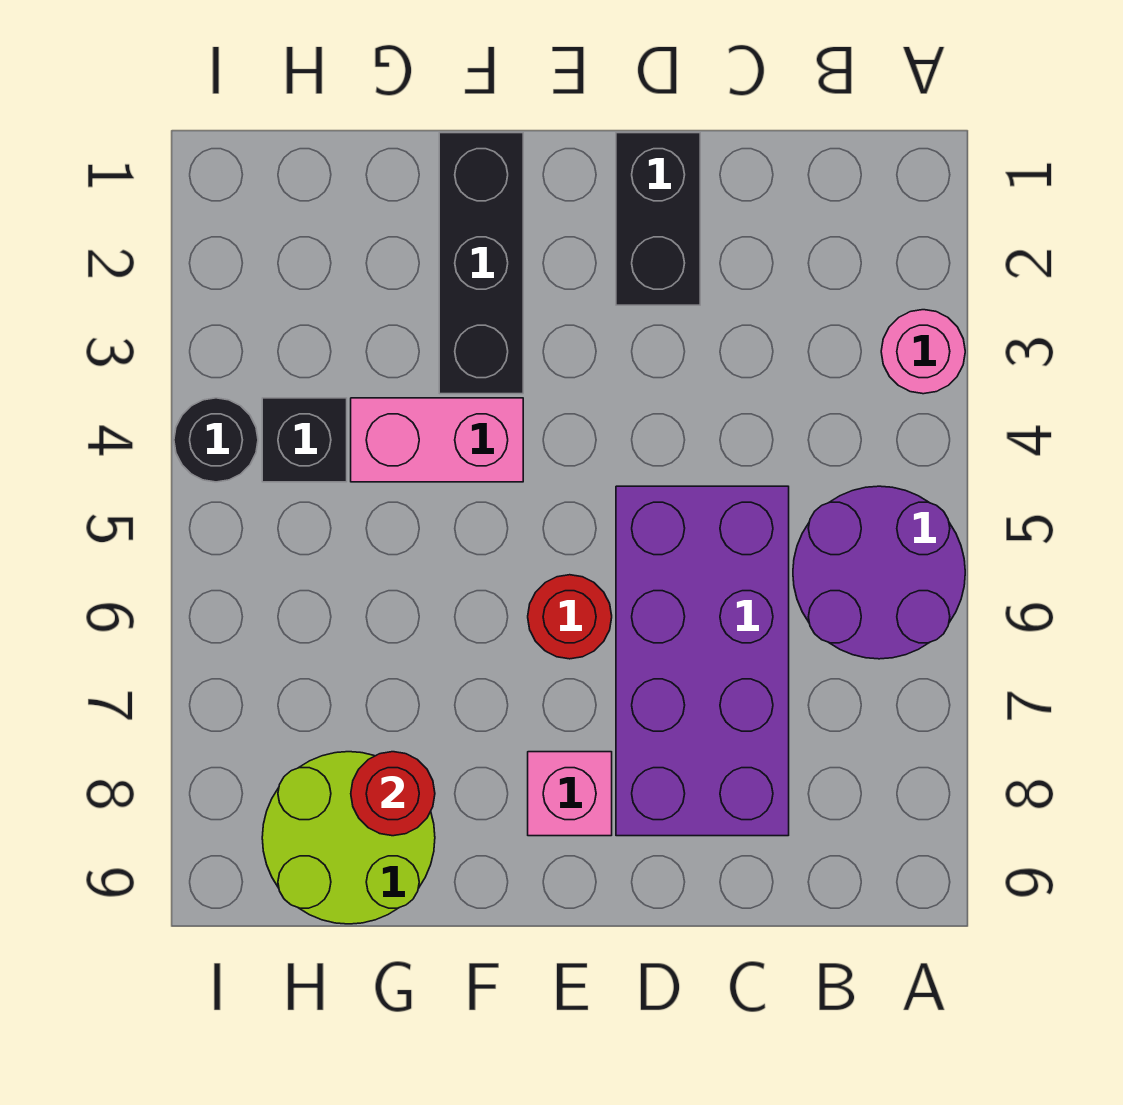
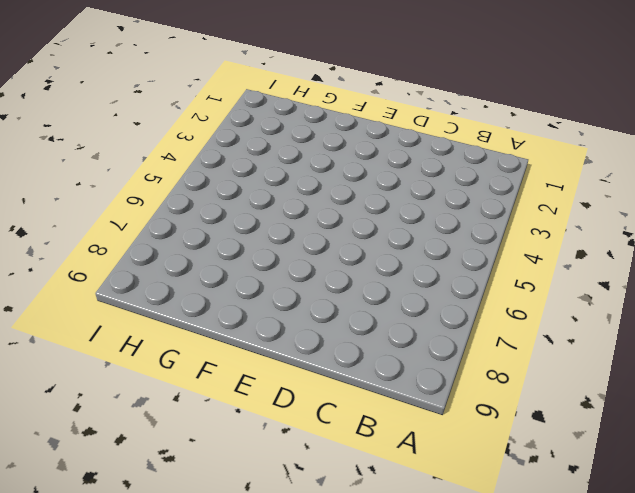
none -> pink 1x1 round brick [881,310,965,394]
none -> purple 2x2 round brick [793,486,965,659]
none -> purple 2x4 brick [616,486,789,836]

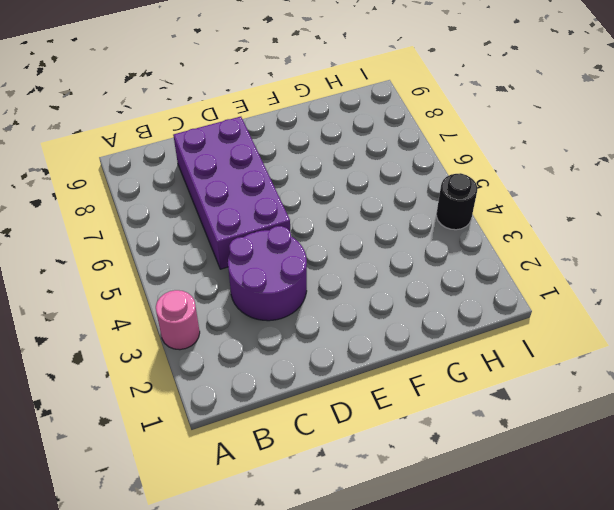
purple 2x2 round brick [228,226,307,321] -> purple 2x2 round brick moved to [793,486,965,659]
none -> black 1x2 brick [616,133,700,305]
none -> red 1x1 round brick [528,575,612,659]
none -> pink 1x1 brick [528,752,612,836]

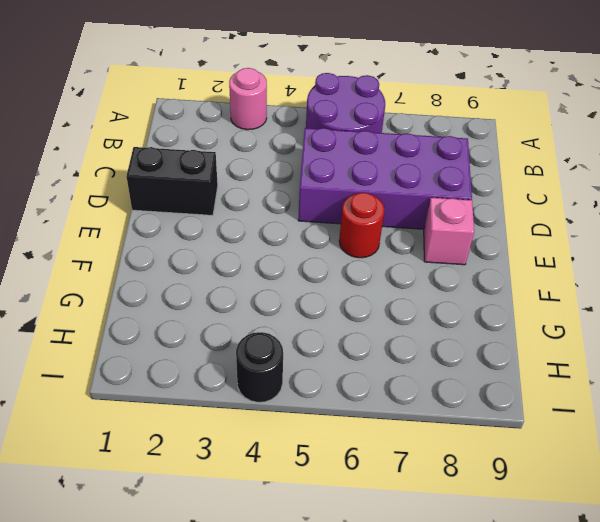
none -> black 1x3 brick [439,133,523,394]
none -> pink 1x2 brick [351,398,523,482]
none -> lime 2x2 round brick [262,752,435,924]

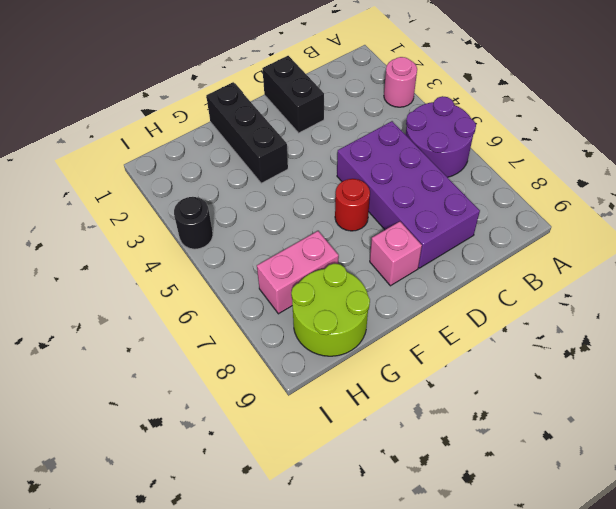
pink 1x2 brick [257,231,339,314] -> pink 1x2 brick moved to [351,398,523,482]
none -> black 1x1 brick [262,398,347,482]
none -> red 1x1 round brick [351,752,435,836]

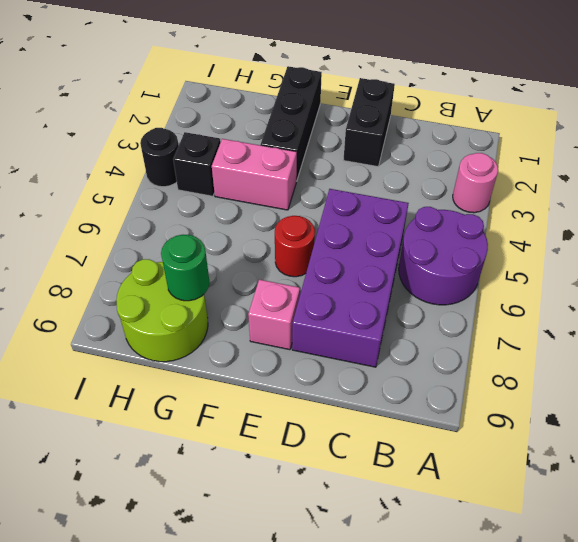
green 1x1 round brick [161,235,209,301] -> red 1x1 round brick [351,752,435,836]

